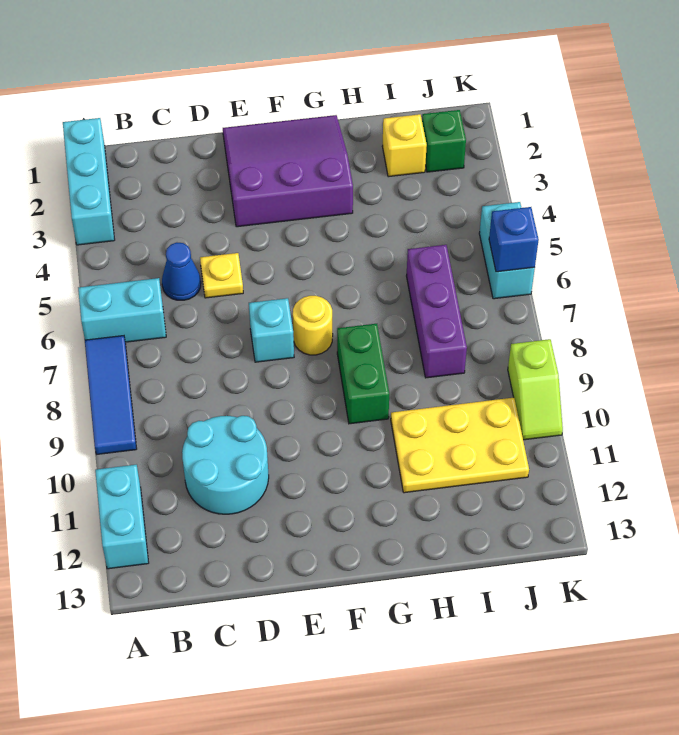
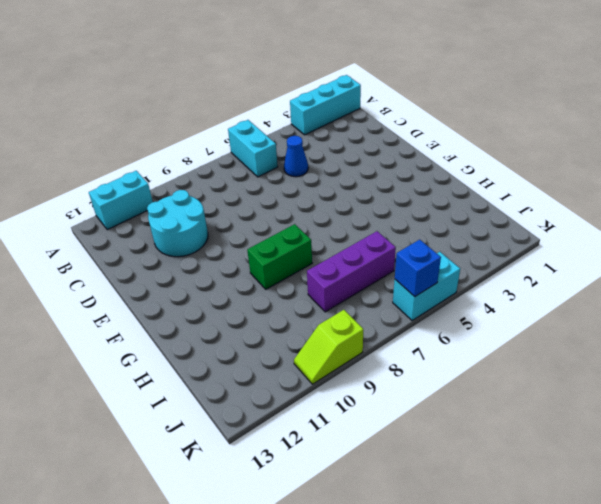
none -> blue 1x3 tile [85,336,137,454]
none -> yellow 1x1 plate [200,253,243,298]
none -> purple 3x3 slope [223,115,353,227]

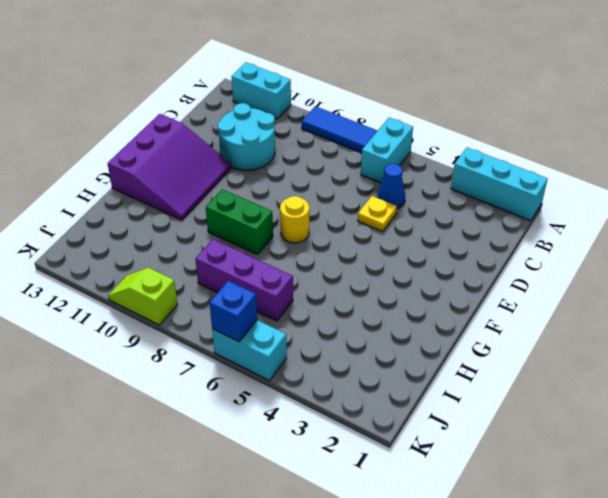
purple 3x3 slope [108,114,231,220] -> purple 3x3 slope moved to [223,115,353,227]
none -> cyan 1x1 brick [249,298,294,362]
none -> yellow 2x3 plate [391,398,529,493]
none -> yellow 1x1 brick [382,114,427,177]

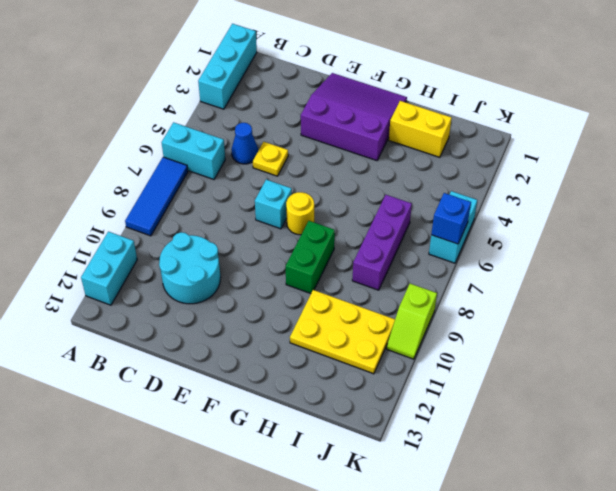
yellow 1x2 brick [389,101,452,157] -> yellow 1x1 brick [382,114,427,177]
none -> green 1x1 brick [422,110,466,172]

